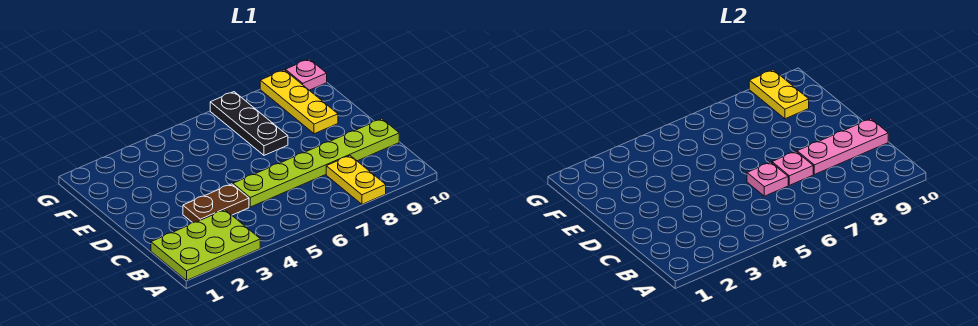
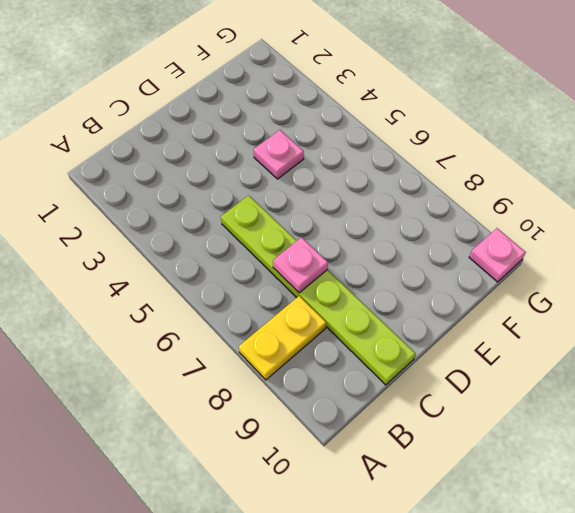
pink 1x1 plate [254,130,304,179] -> pink 1x1 plate moved to [747,162,788,196]
none -> lime 2x3 plate [151,210,260,280]
none -> brown 1x2 plate [183,184,249,223]

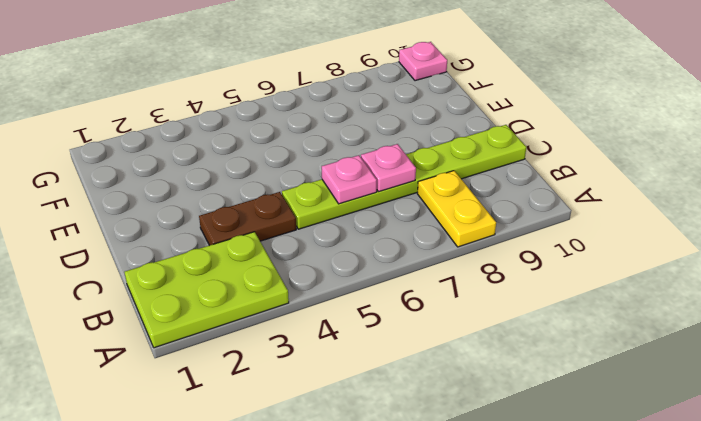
none -> black 1x3 plate [210,92,288,155]
none -> yellow 1x3 plate [260,70,338,134]

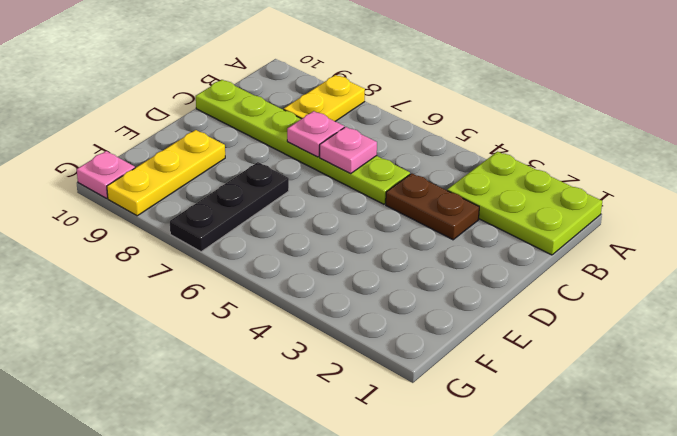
none -> pink 1x3 plate [797,119,888,175]
none -> yellow 1x2 plate [749,70,809,119]

